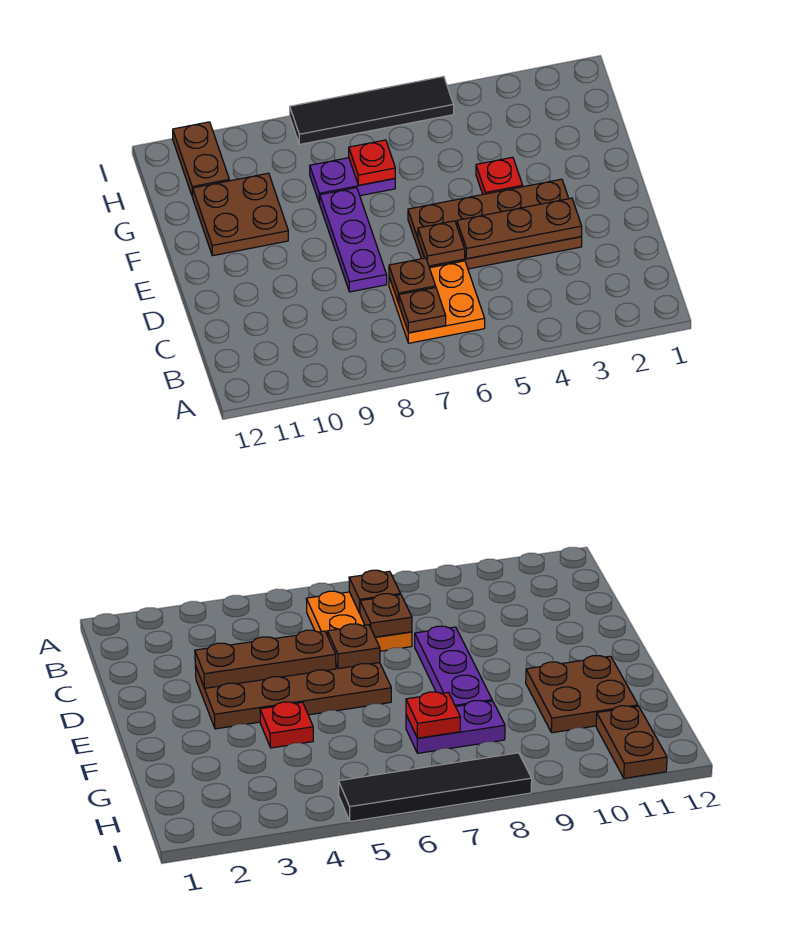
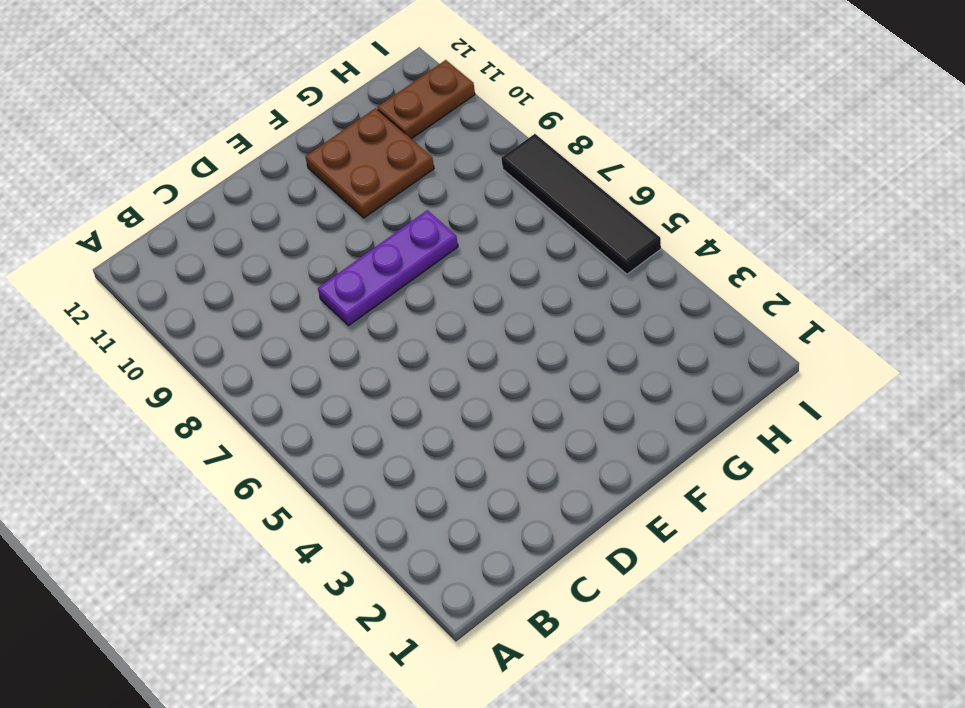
none -> orange 2x2 plate [389,261,485,343]
none -> brown 2x4 plate [408,179,582,269]
none -> red 1x1 plate [476,157,523,194]

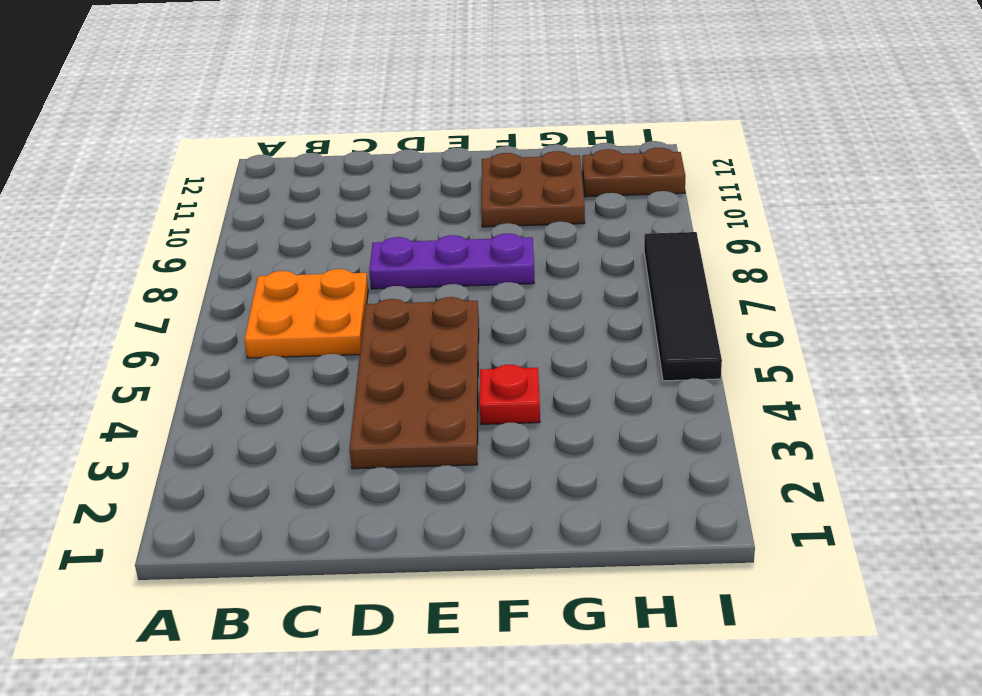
none -> purple 1x2 plate [310,158,395,203]
none -> brown 1x1 plate [399,287,446,333]
none -> brown 1x1 plate [389,258,436,303]

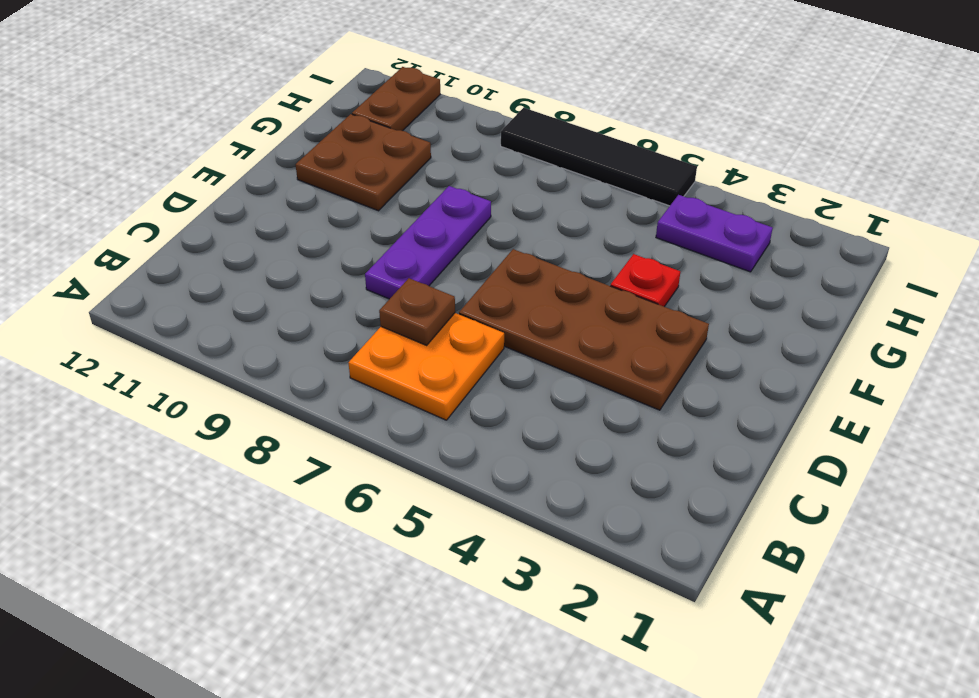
purple 1x2 plate [656,195,773,272] -> purple 1x2 plate moved to [310,158,395,203]
none -> brown 1x1 plate [399,287,446,333]
none -> brown 1x3 plate [457,198,582,259]
none -> brown 1x1 plate [418,221,465,266]

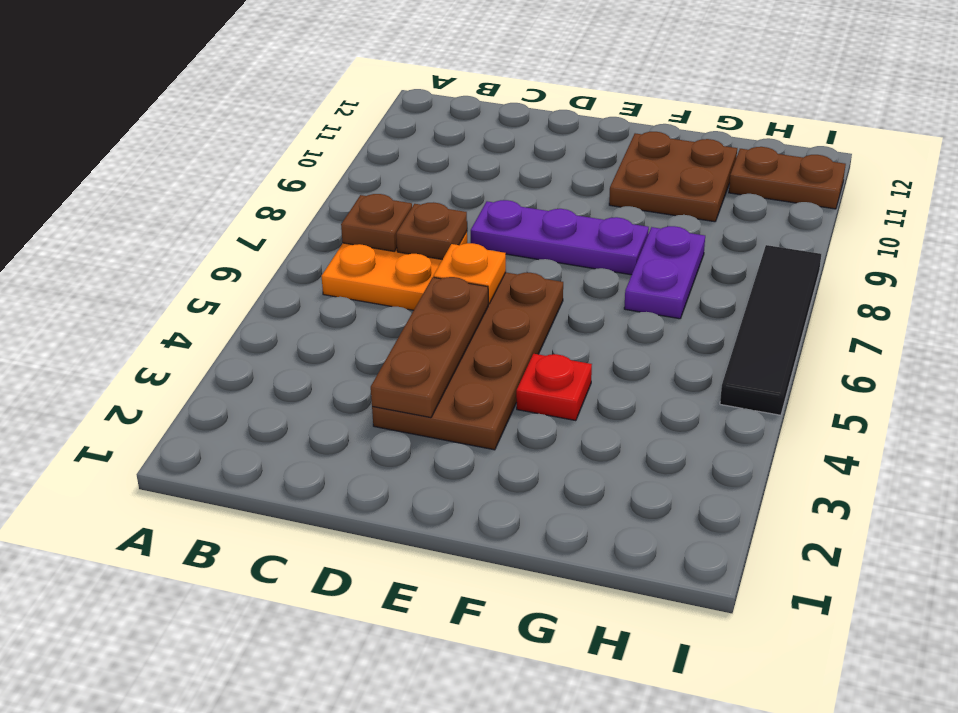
orange 1x1 plate [433,243,506,304] -> brown 1x1 plate [418,221,465,266]
none -> red 1x1 plate [349,140,395,185]

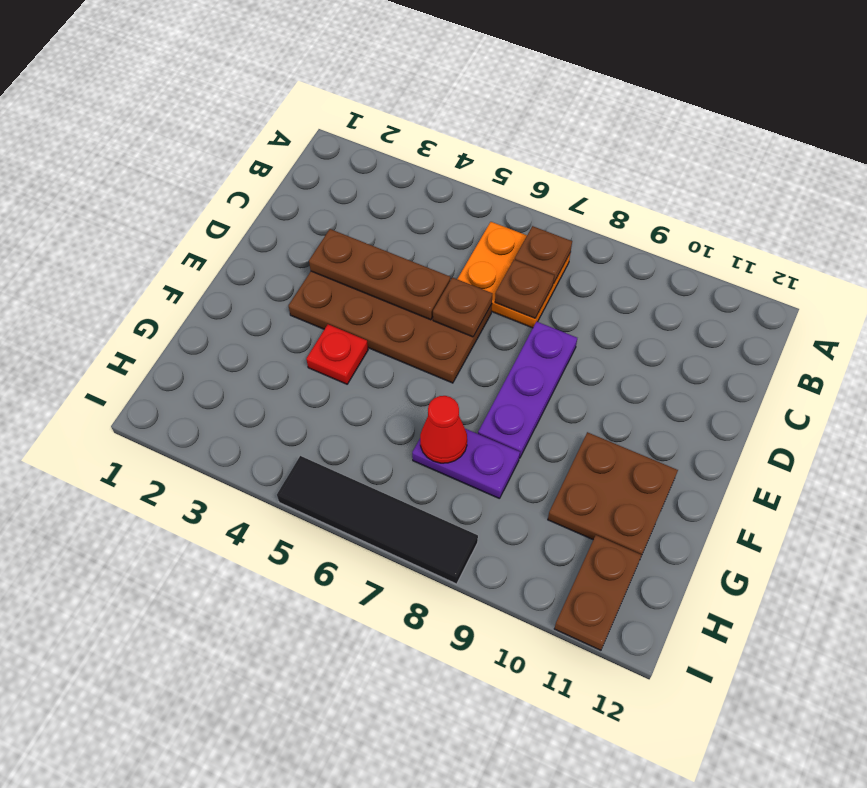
red 1x1 cone [420,396,467,463] -> red 1x1 plate [349,140,395,185]

